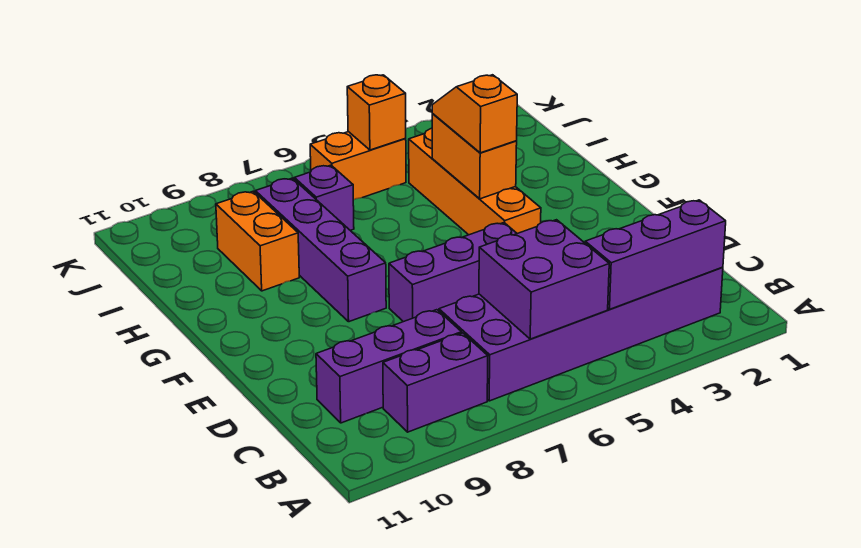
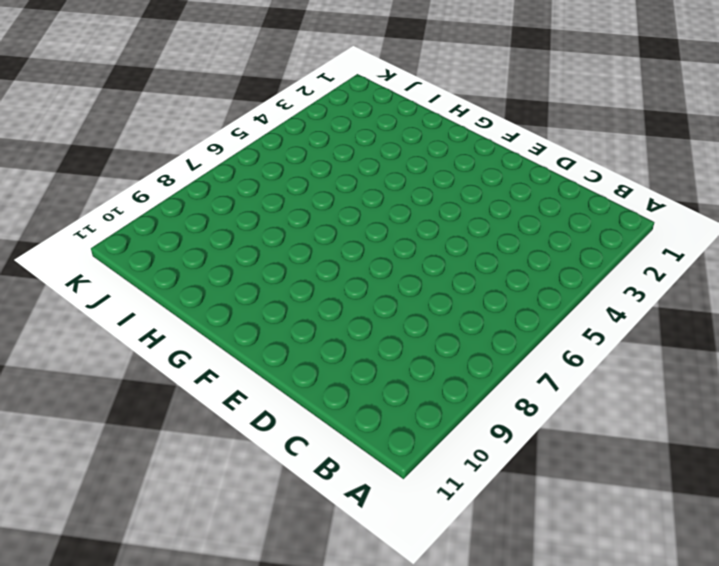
none -> purple 2x6 brick [439,267,723,401]
none -> purple 1x2 brick [383,333,488,432]
none -> purple 1x3 brick [316,310,462,423]

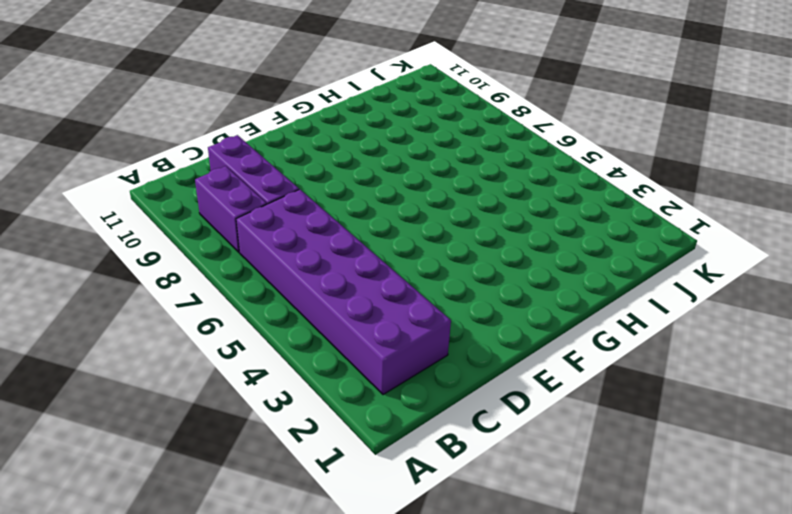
none -> purple 1x3 brick [389,223,517,322]
none -> orange 1x4 brick [409,128,541,235]
none -> purple 1x4 brick [255,178,386,322]

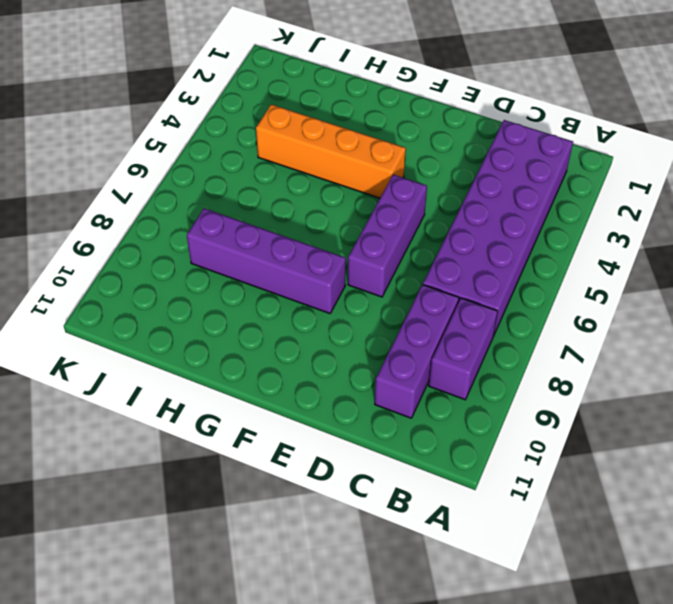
none -> orange 1x2 brick [216,191,299,291]
none -> purple 1x1 brick [294,165,354,230]
none -> orange 1x2 brick [310,132,406,200]

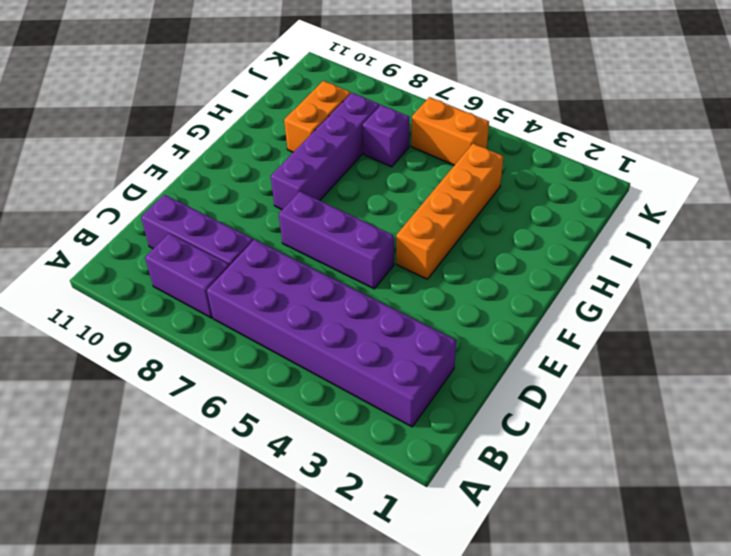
none -> purple 1x3 brick [585,200,726,309]
none -> purple 2x2 brick [479,220,609,339]
none -> orange 1x2 brick [432,114,517,199]

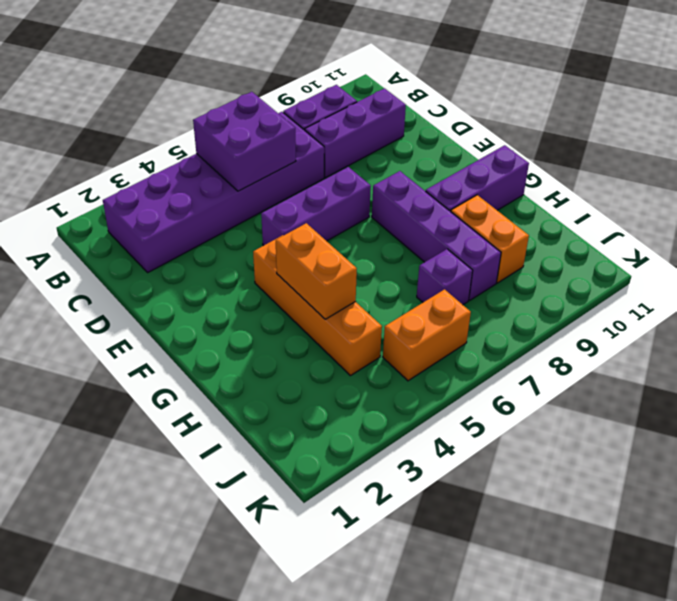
purple 1x3 brick [426,145,529,212] -> purple 1x3 brick moved to [585,200,726,309]
none -> orange 1x1 brick [347,75,406,150]
none -> orange 1x2 slope [432,75,517,153]

